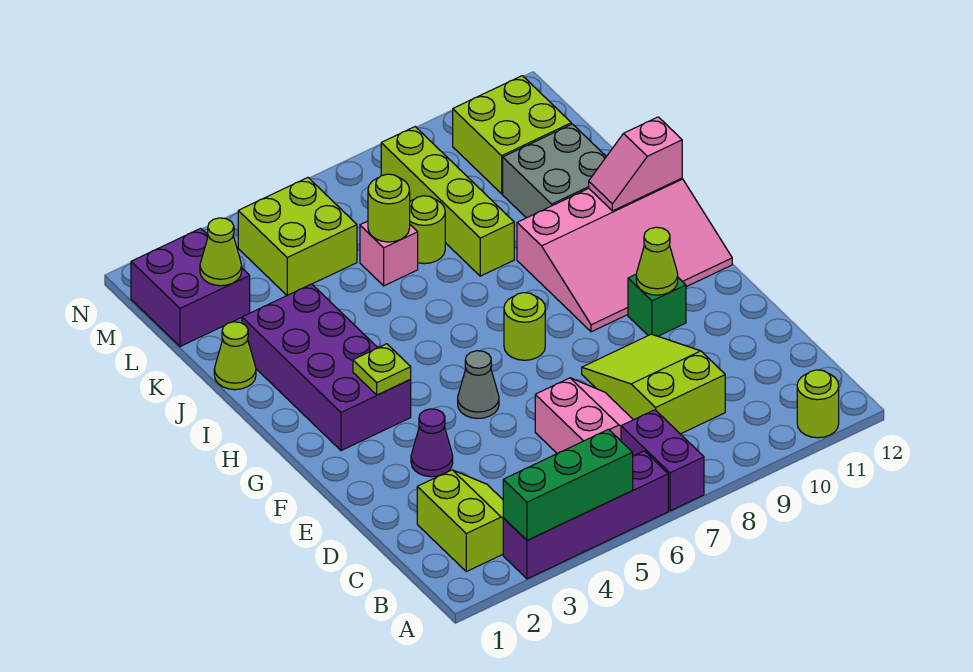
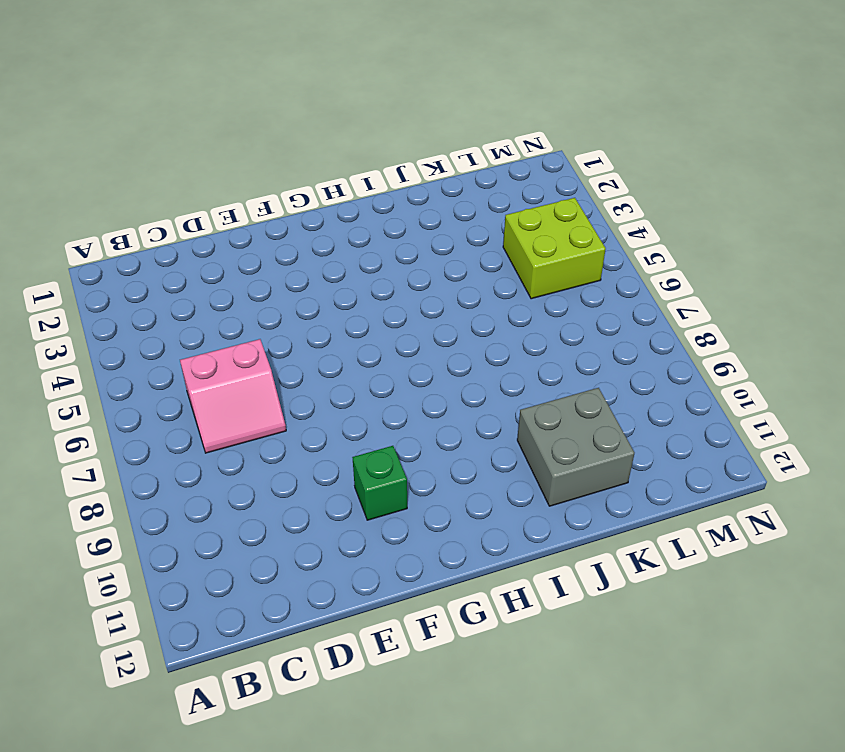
none -> purple 1x4 brick [503,451,668,579]
none -> purple 1x2 brick [621,410,704,511]
none -> lime 1x1 round brick [797,370,839,438]

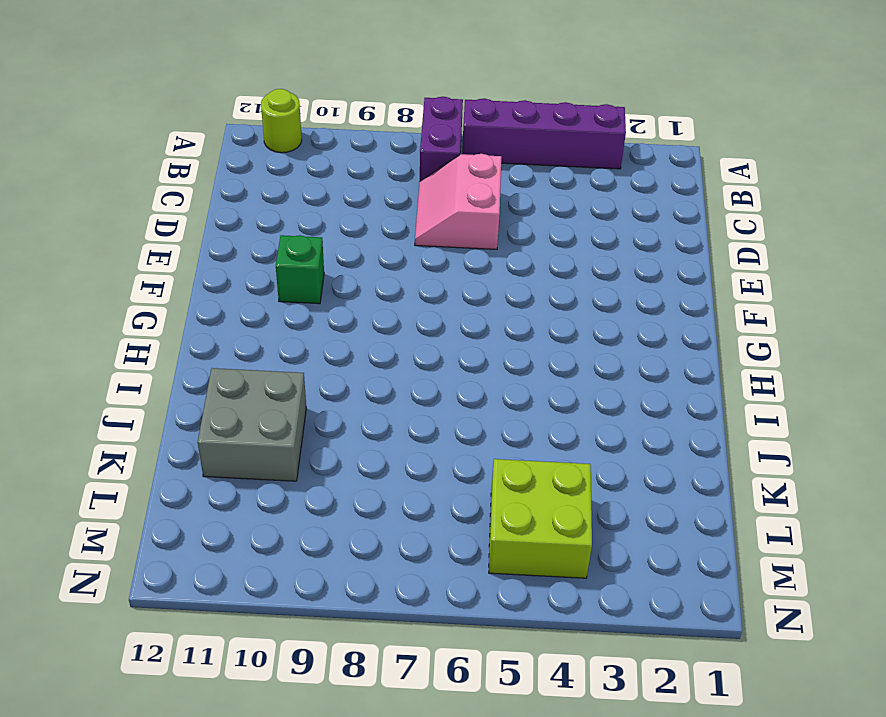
none -> lime 2x2 slope [417,470,503,572]
none -> lime 2x3 slope [582,334,725,434]
none -> purple 1x1 cone [411,409,453,477]

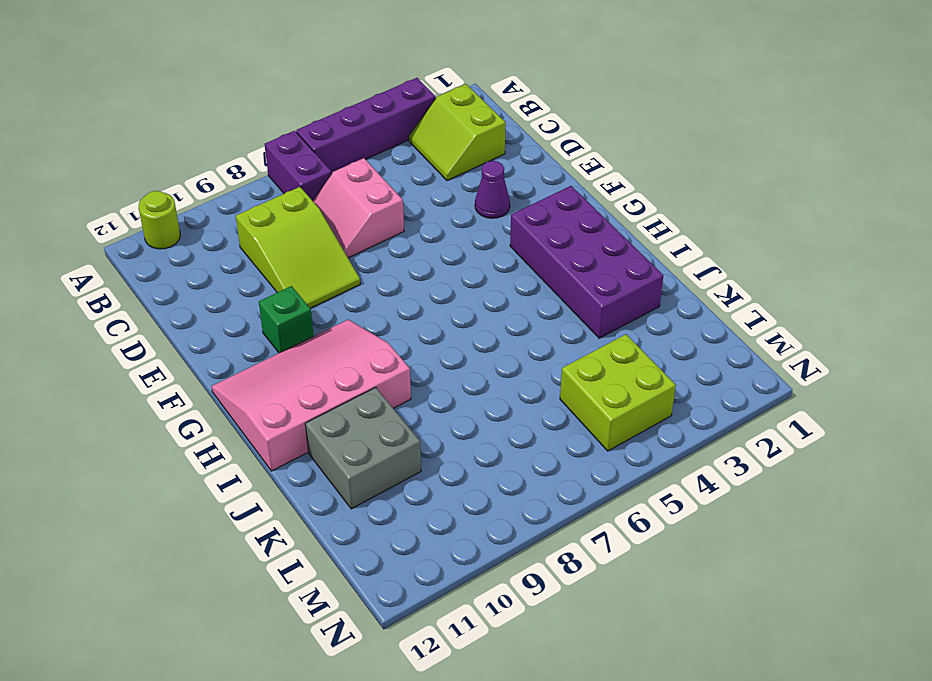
none -> grey 1x1 cone [458,351,499,418]
none -> lime 1x1 round brick [504,293,545,360]
none -> lime 1x1 cone [214,322,256,390]

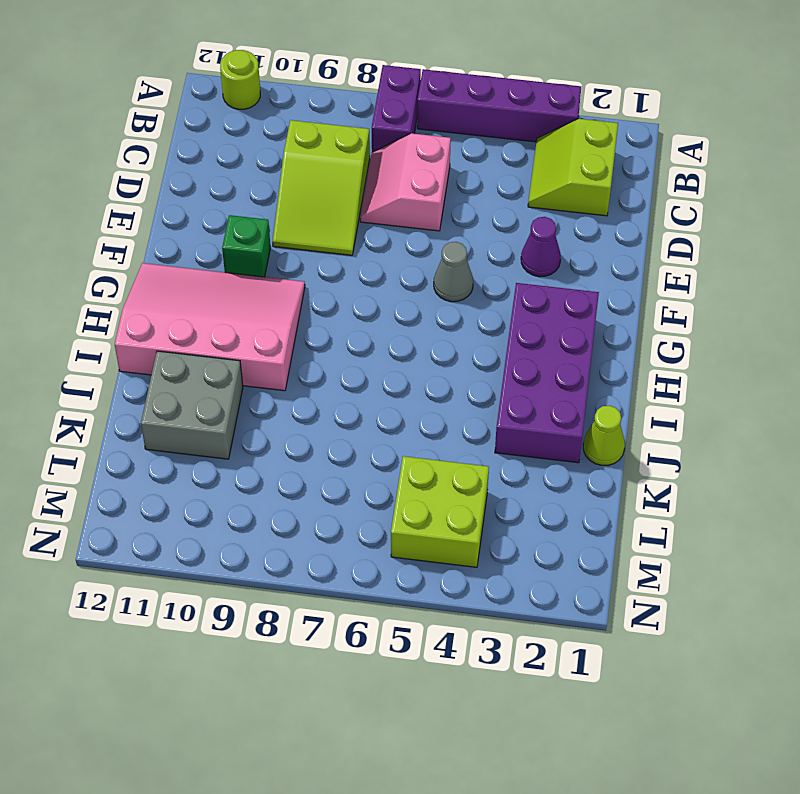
none -> lime 1x1 round brick [504,293,545,360]
none -> lime 1x4 brick [381,127,514,276]
none -> pink 1x1 brick [360,221,418,286]

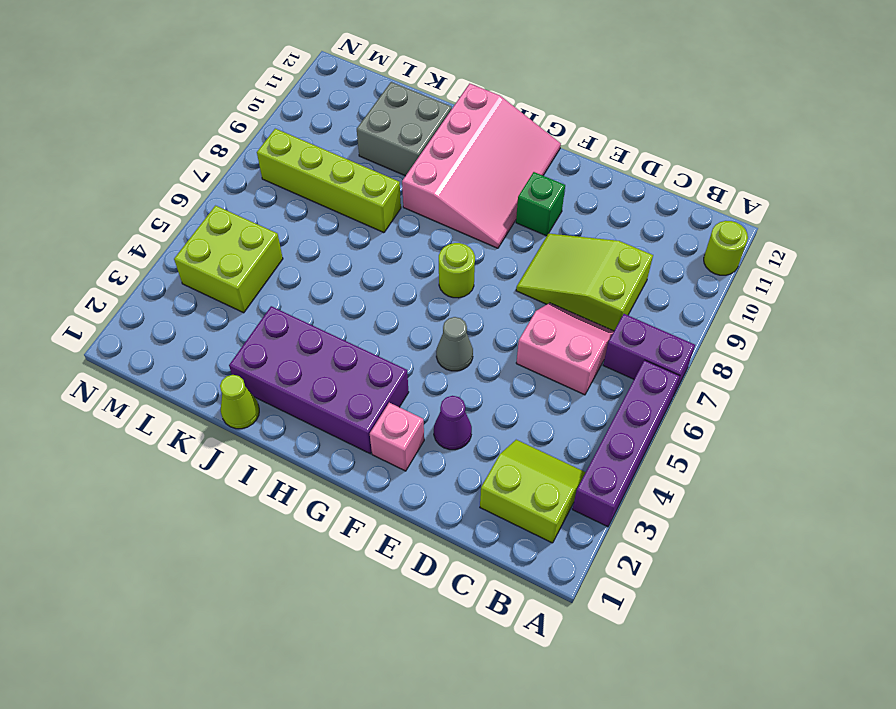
pink 1x1 brick [370,403,424,471] -> pink 1x1 brick moved to [360,221,418,286]
none -> lime 1x1 round brick [410,196,445,264]
none -> purple 2x2 brick [131,228,250,346]
none -> lime 2x2 brick [453,76,571,194]

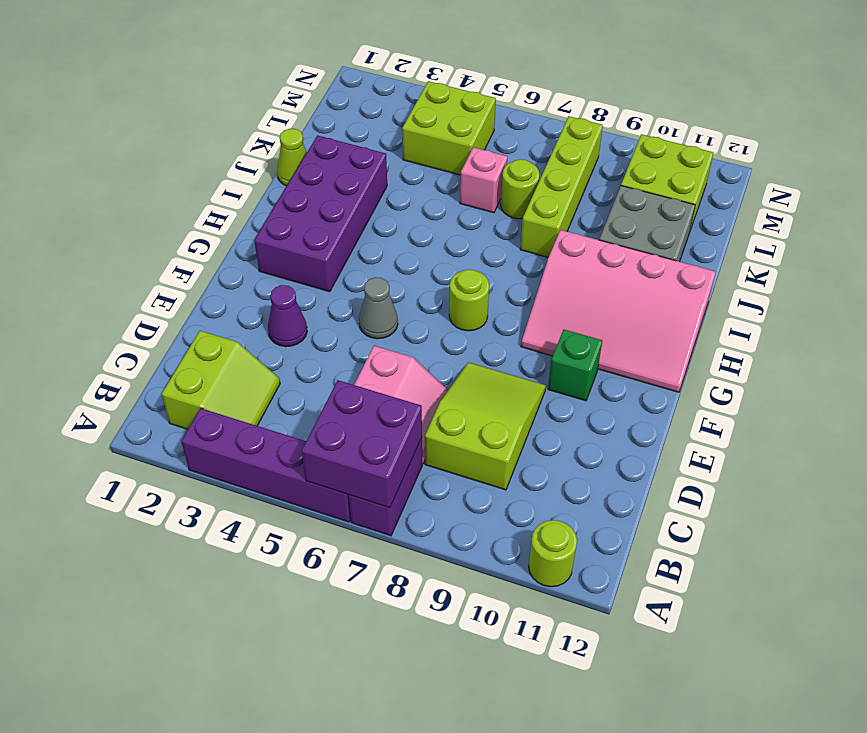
purple 2x2 brick [302,380,422,508] -> purple 2x2 brick moved to [131,228,250,346]
none -> green 1x3 brick [503,429,633,540]
none -> lime 1x1 cone [636,227,678,295]
none -> lime 1x1 plate [353,344,411,395]

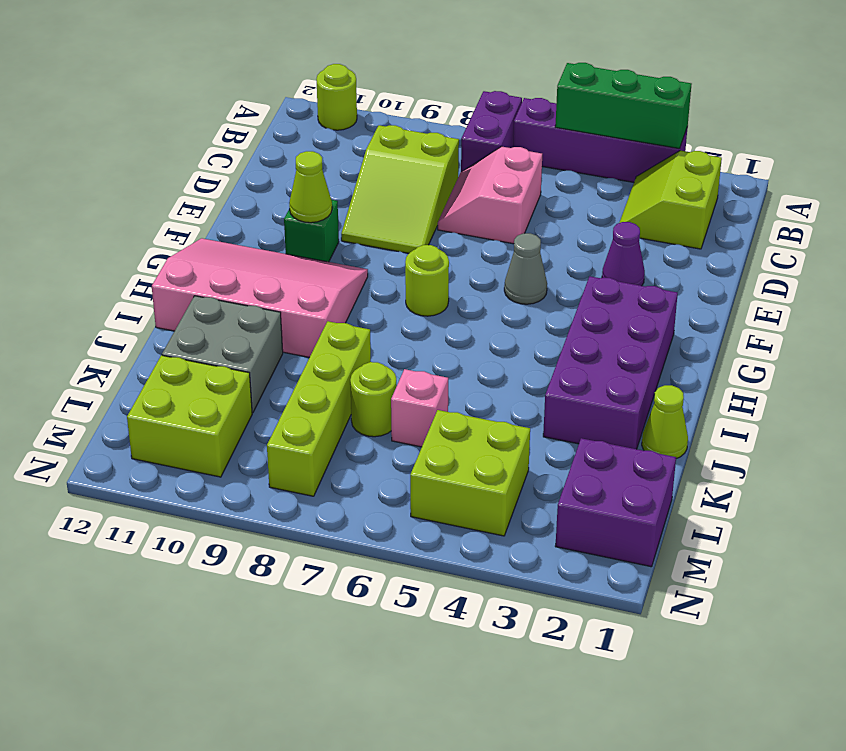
none -> lime 1x1 plate [353,344,411,395]
none -> pink 1x2 slope [589,117,682,211]
none -> lime 1x1 round brick [368,174,410,242]

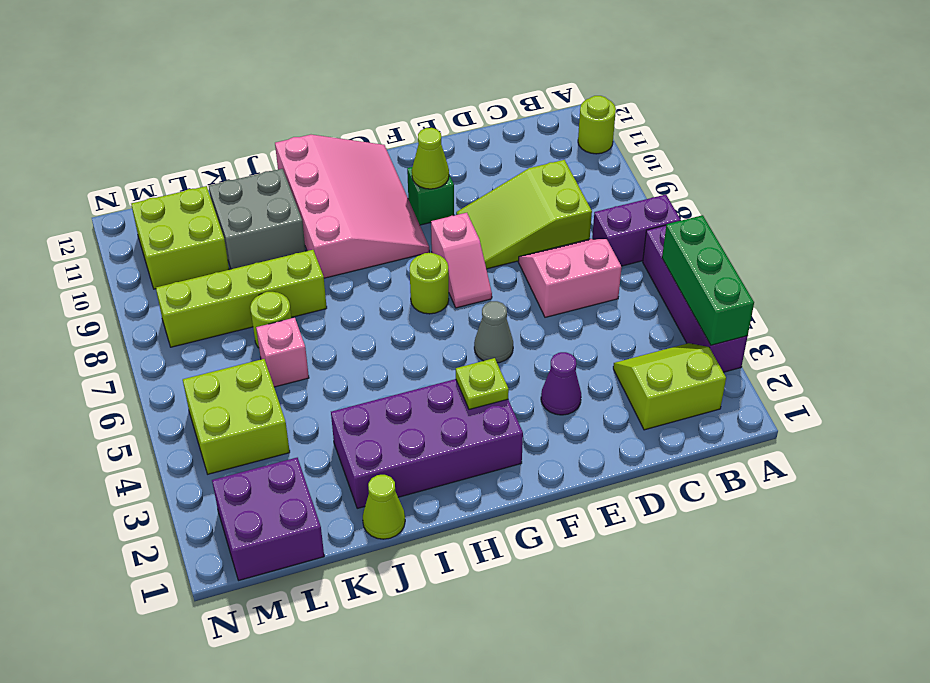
pink 1x2 slope [431,213,492,308] -> pink 1x2 slope moved to [589,117,682,211]
none -> lime 1x1 round brick [368,174,410,242]
none -> lime 1x1 cone [200,218,242,286]

